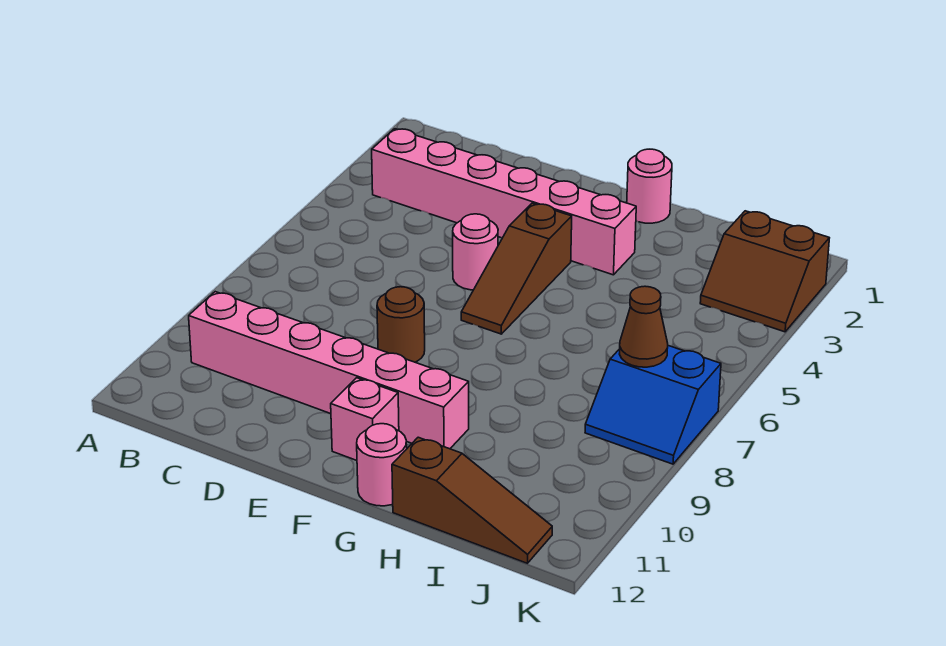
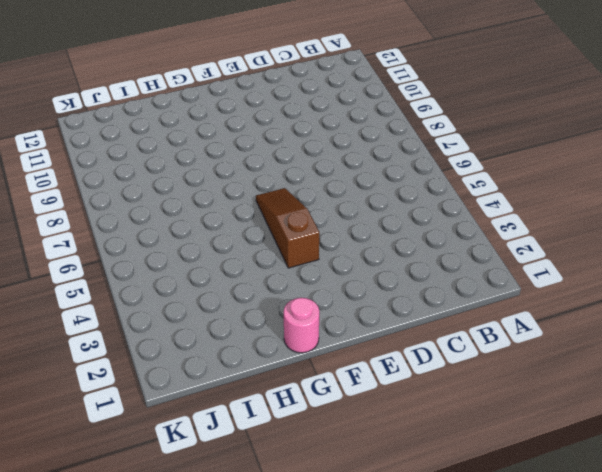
none -> pink 1x6 brick [372,129,636,275]
none -> pink 1x6 brick [189,292,469,449]
none -> pink 1x1 round brick [453,214,498,290]

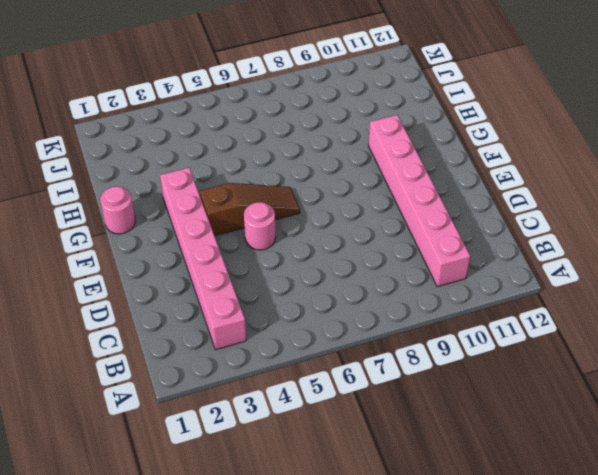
none -> brown 1x1 round brick [377,287,425,362]
none -> pink 1x1 brick [331,378,399,460]
none -> pink 1x1 round brick [357,424,407,506]

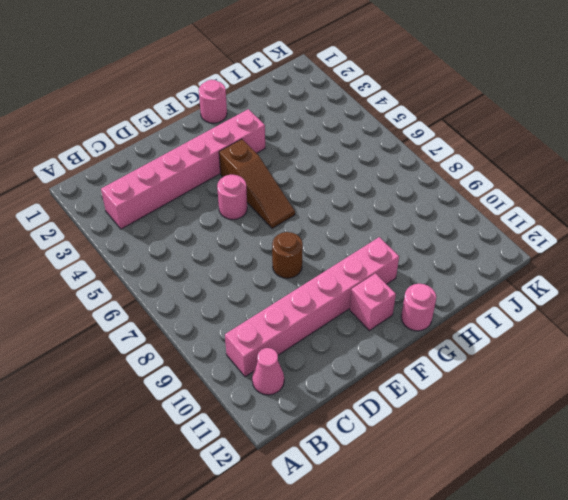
pink 1x1 cone [252,348,284,395] -> none
none -> brown 1x3 slope [392,437,552,563]
none -> brown 2x2 slope [700,211,829,332]
none -> blue 2x2 slope [585,346,721,464]

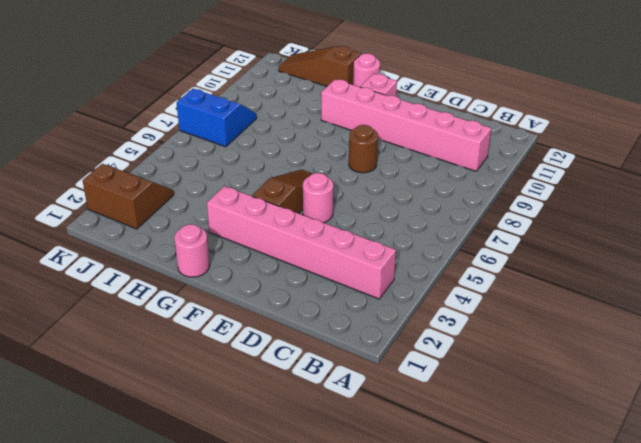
none -> brown 1x1 cone [620,286,668,367]

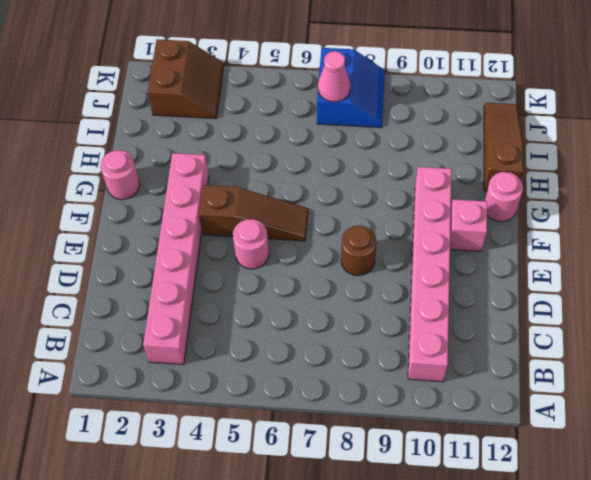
pink 1x1 cone [318,51,350,102] -> brown 1x1 cone [620,286,668,367]

